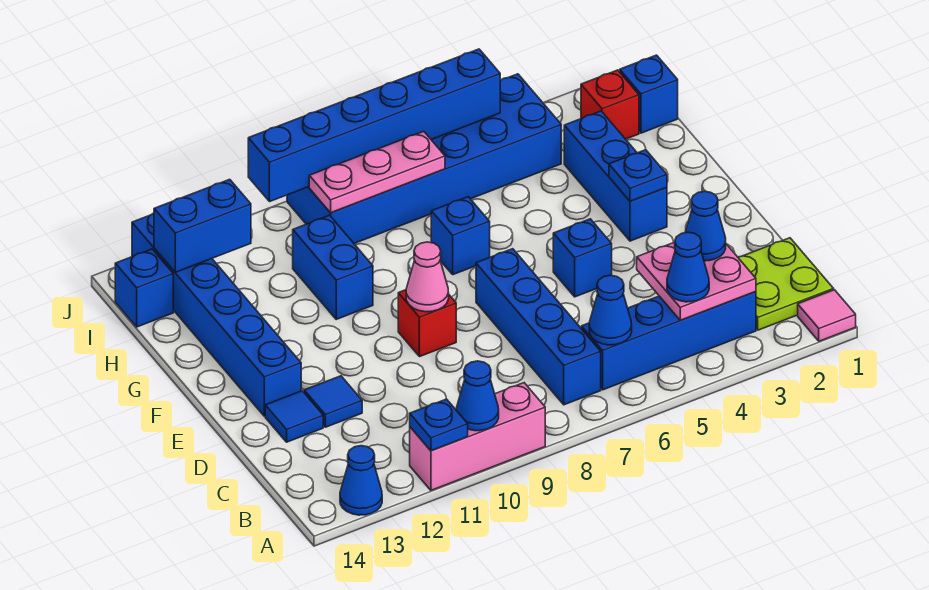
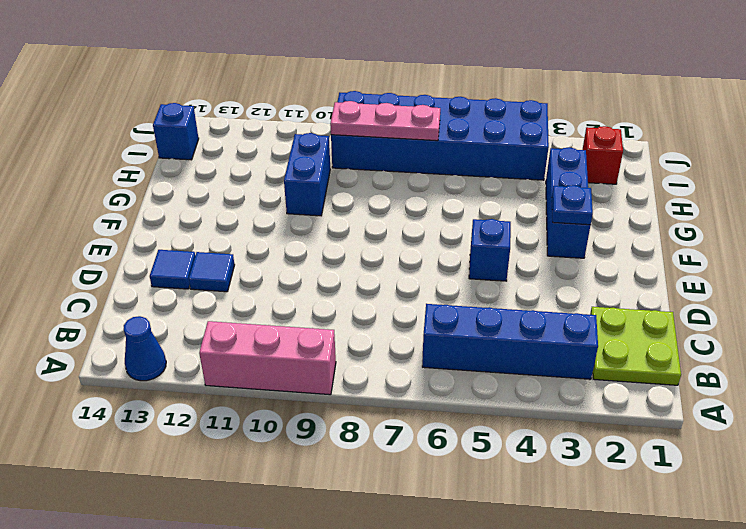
none -> pink 1x1 tile [798,290,856,341]
none -> blue 1x4 brick [476,249,601,405]
none -> red 1x1 brick [398,290,456,357]

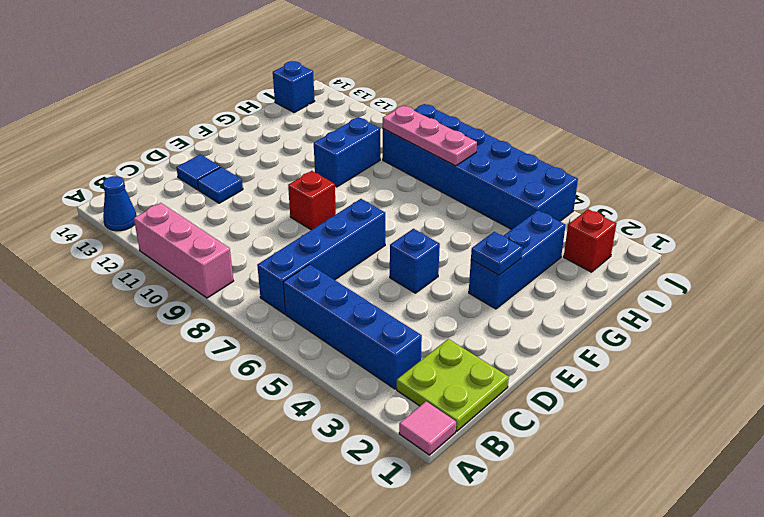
none -> blue 1x6 brick [132,213,301,416]
none -> blue 1x1 brick [431,197,490,275]
none -> blue 1x1 brick [620,55,678,133]

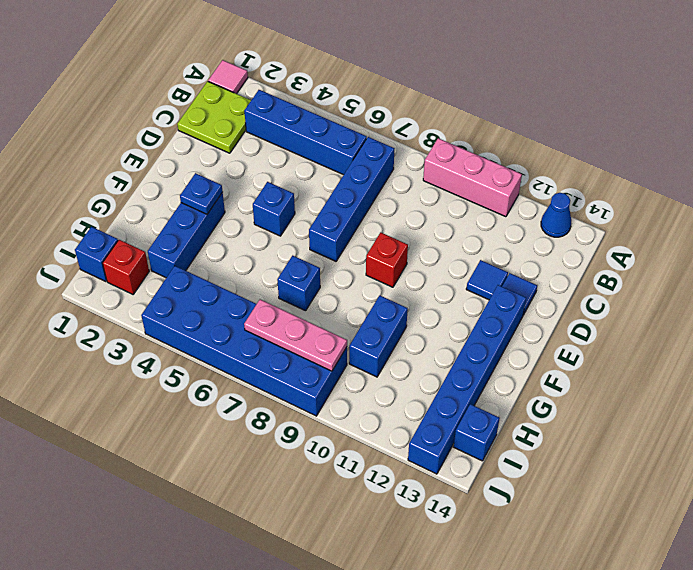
none -> blue 1x1 cone [456,361,499,431]
none -> blue 1x1 plate [410,399,468,451]
none -> pink 2x2 plate [637,242,756,320]

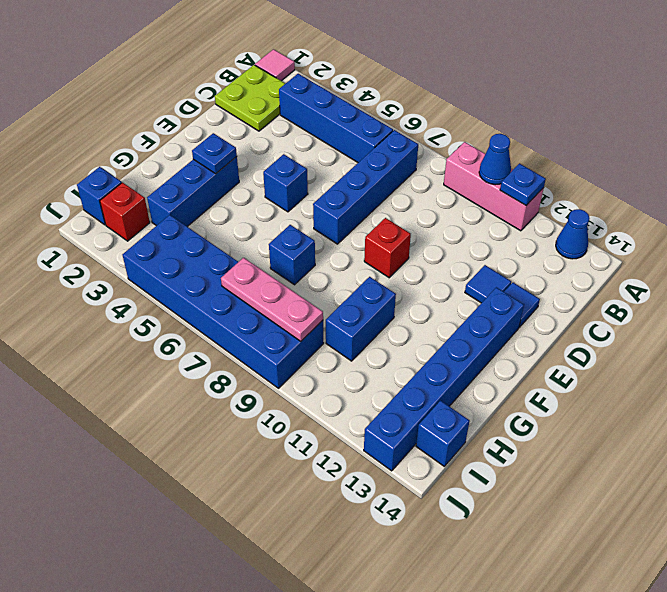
none -> pink 2x2 plate [637,242,756,320]
none -> blue 1x1 cone [589,275,632,345]
none -> pink 1x1 cone [406,242,449,312]

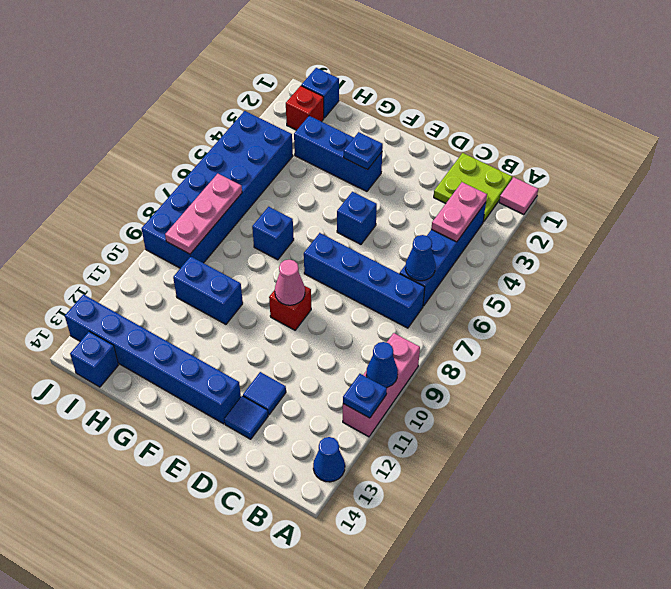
pink 1x2 plate [431,182,487,242] -> pink 2x2 plate [637,242,756,320]
none -> blue 1x2 brick [154,179,251,272]
none -> blue 1x6 brick [248,49,500,202]
none -> blue 1x1 cone [667,232,709,302]

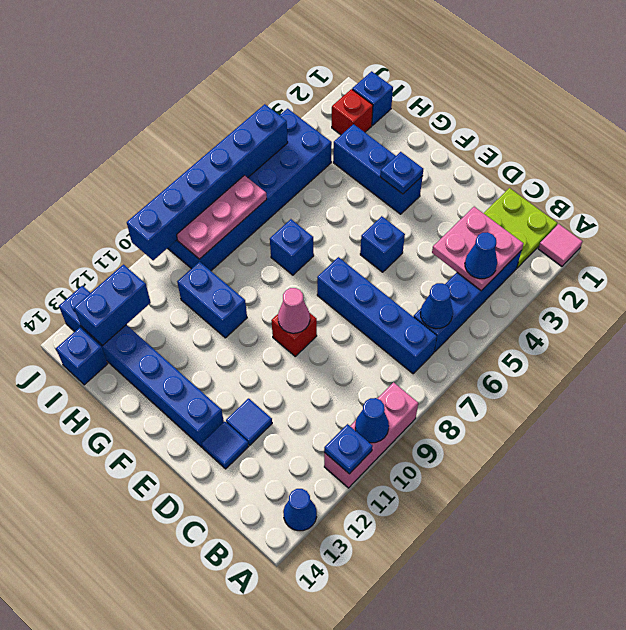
none -> blue 1x1 cone [685,191,726,261]

